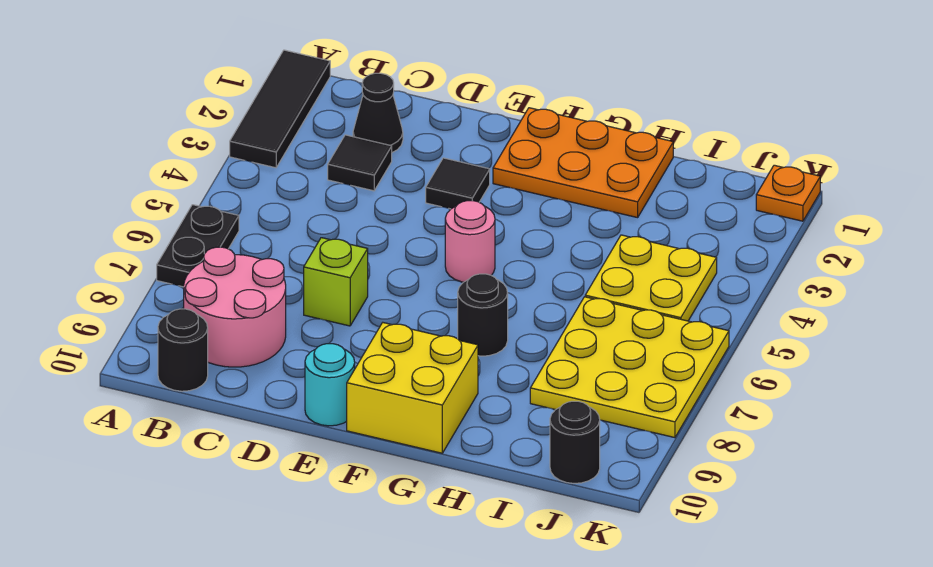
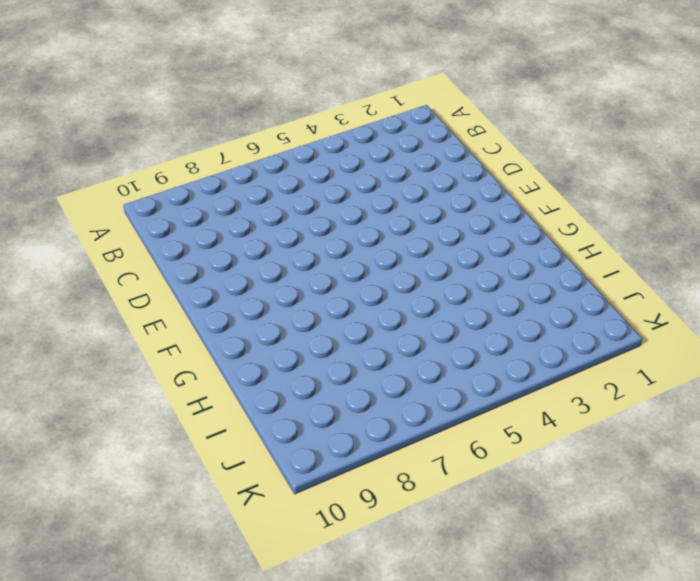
none -> black 1x3 tile [230,50,330,168]
none -> black 1x2 plate [157,205,239,287]
none -> pink 2x2 round brick [184,247,286,367]

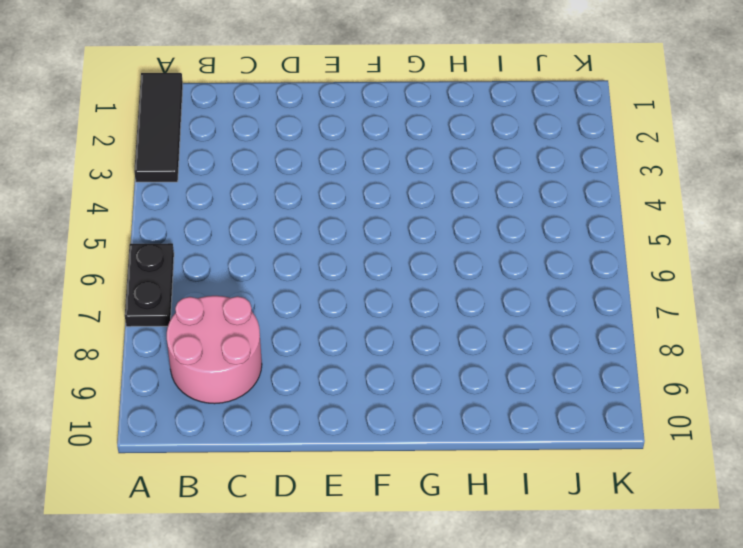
none -> black 1x1 round brick [158,309,208,391]
none -> black 1x1 cone [353,73,403,153]
none -> black 1x1 tile [328,135,392,191]

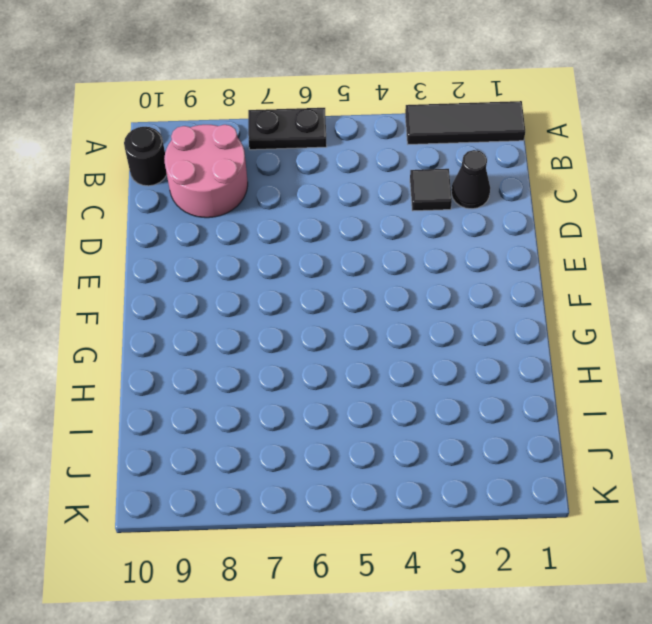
none -> lime 1x1 brick [304,238,368,326]
none -> black 1x1 tile [426,158,490,209]
none -> cyan 1x1 round brick [305,344,355,426]

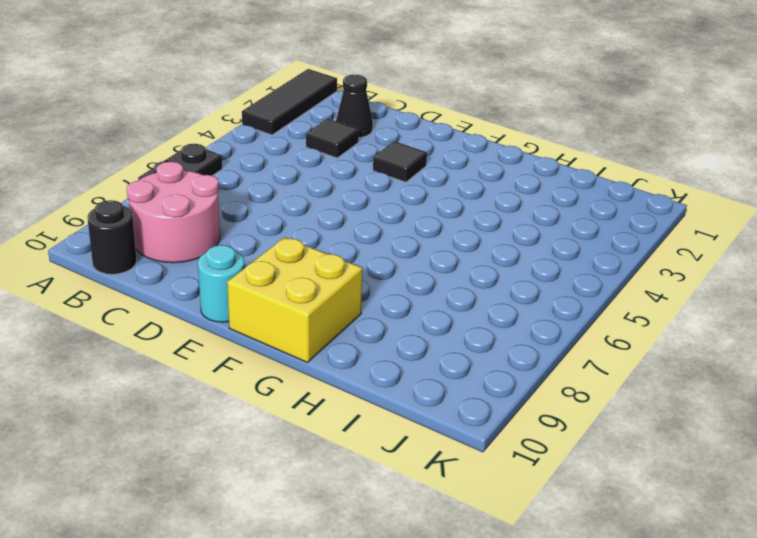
none -> lime 1x1 brick [304,238,368,326]
none -> orange 2x3 plate [493,108,673,218]
none -> pink 1x1 round brick [445,201,495,282]

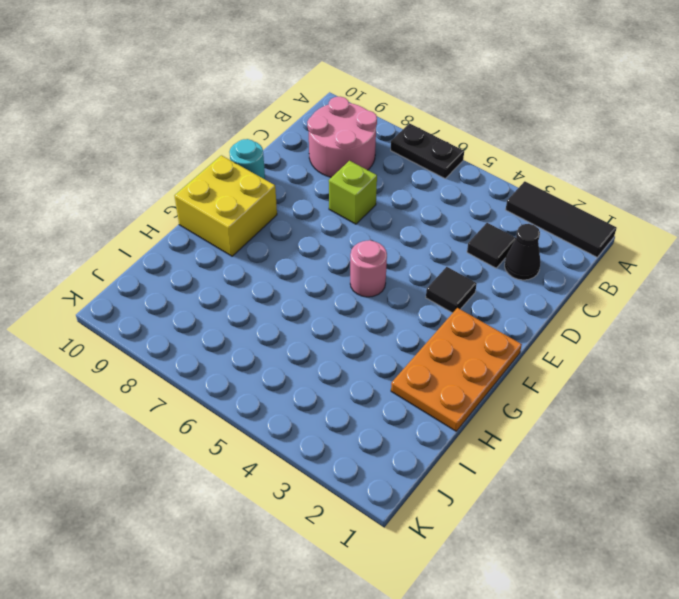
none -> black 1x1 round brick [158,309,208,391]
none -> black 1x1 round brick [458,274,508,356]
none -> yellow 2x2 plate [585,235,717,321]

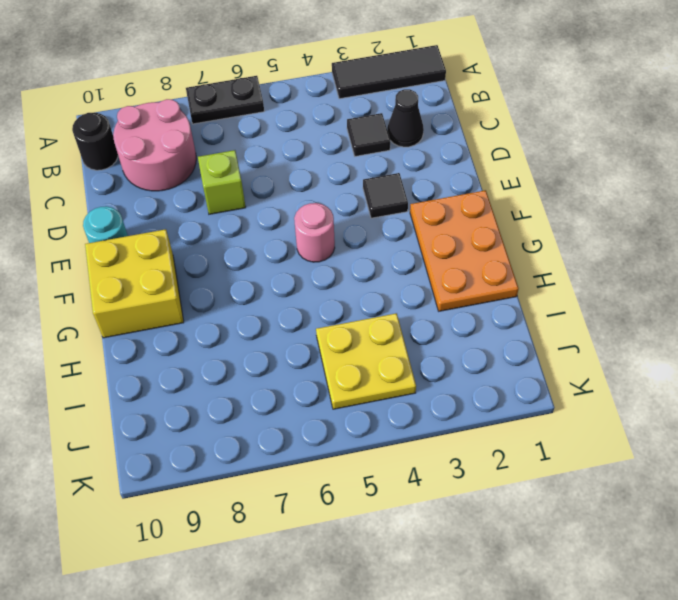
none -> black 1x1 round brick [458,274,508,356]
none -> yellow 3x3 plate [530,297,729,438]
none -> black 1x1 round brick [550,401,600,483]

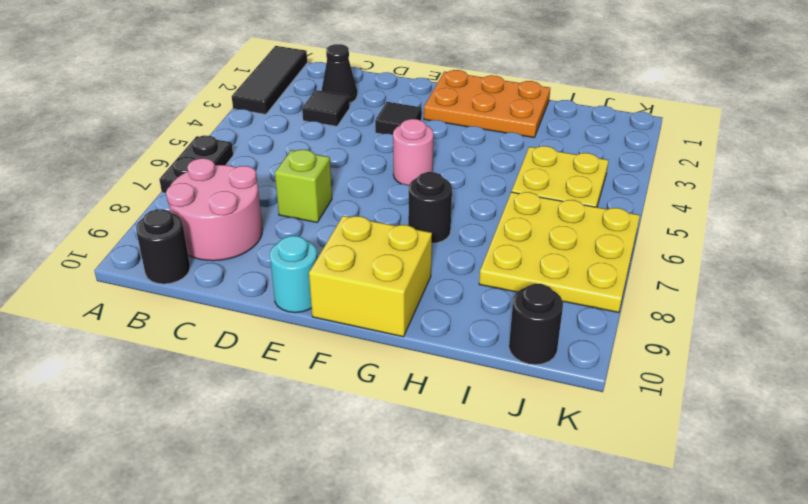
none -> orange 1x1 plate [756,165,820,221]

